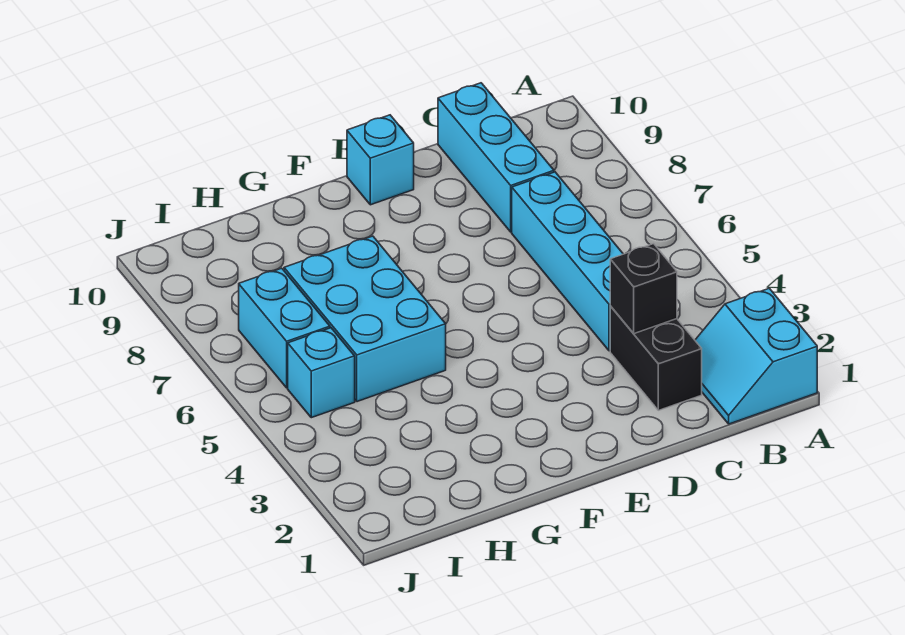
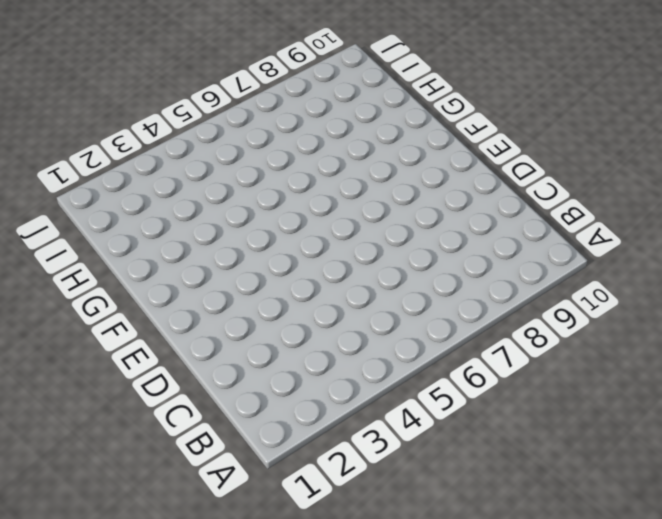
none -> cyan 2x2 slope [695,288,817,424]
none -> black 1x2 brick [610,306,702,410]

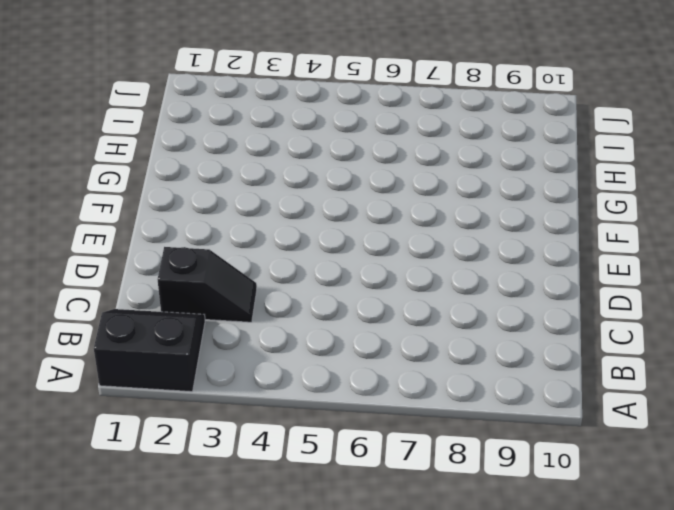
black 2x2 slope [94,309,205,392] -> cyan 2x2 slope [695,288,817,424]
black 1x2 slope [158,247,257,322] -> black 1x2 brick [610,306,702,410]
none -> cyan 1x4 brick [512,172,623,351]
none -> cyan 1x3 brick [438,83,554,232]

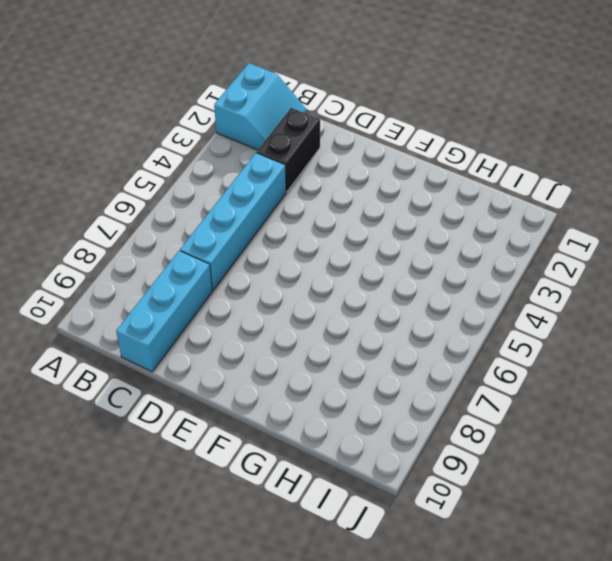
none -> cyan 1x1 brick [347,115,414,205]
none -> cyan 2x3 brick [284,236,446,402]

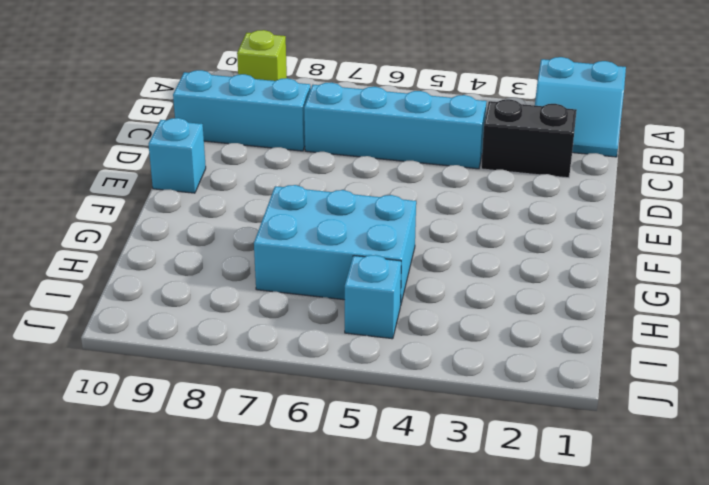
lime 1x1 brick [237,30,287,81] -> none
none -> cyan 1x2 brick [239,268,330,388]
none -> black 1x1 brick [610,244,677,334]

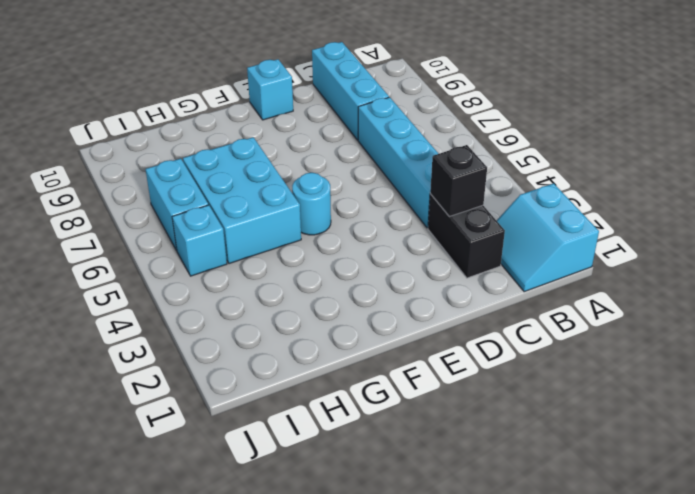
cyan 1x1 round brick [292,173,331,235] -> none

